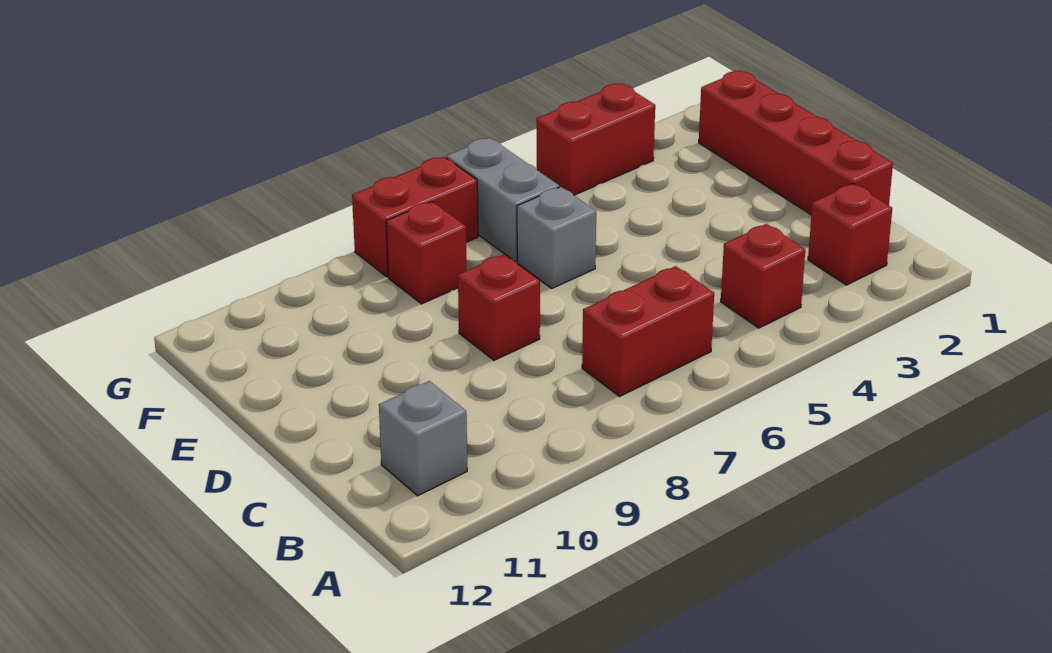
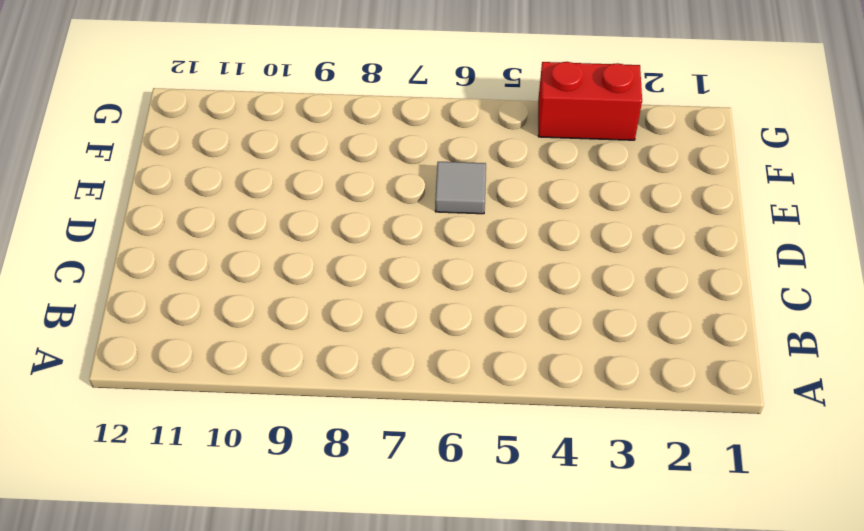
grey 1x1 tile [435,162,486,214] -> grey 1x1 brick [517,187,596,288]
none -> red 1x1 brick [808,184,892,285]
none -> red 1x1 brick [721,224,805,328]

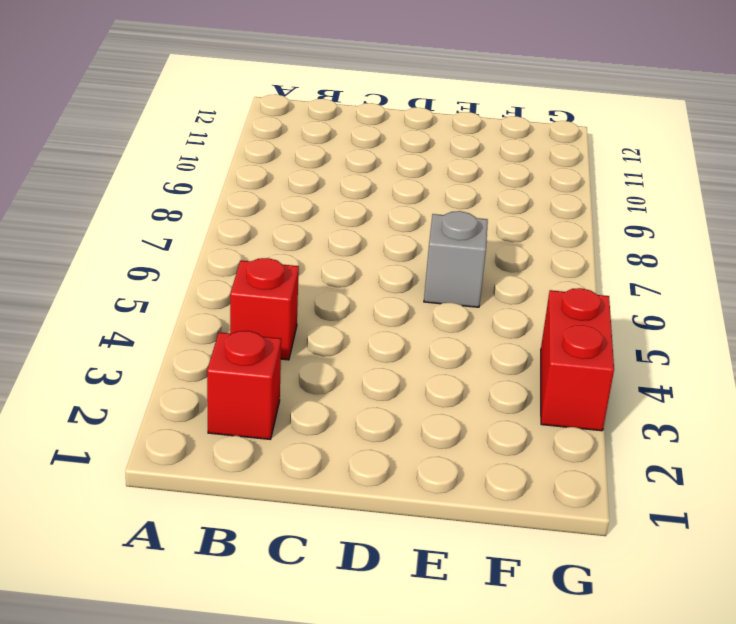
none -> red 1x2 brick [582,266,714,396]
none -> grey 1x1 brick [379,381,467,496]

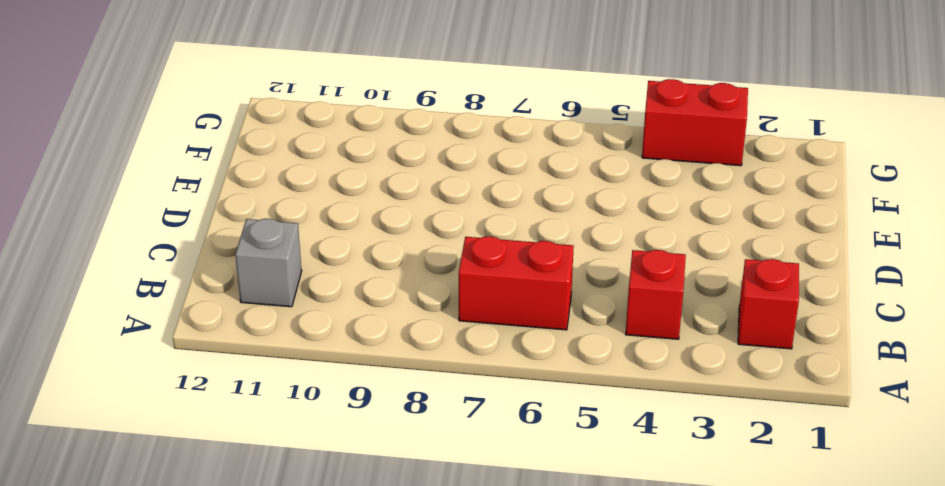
none -> red 1x4 brick [699,71,893,214]
none -> red 1x1 brick [458,254,540,360]

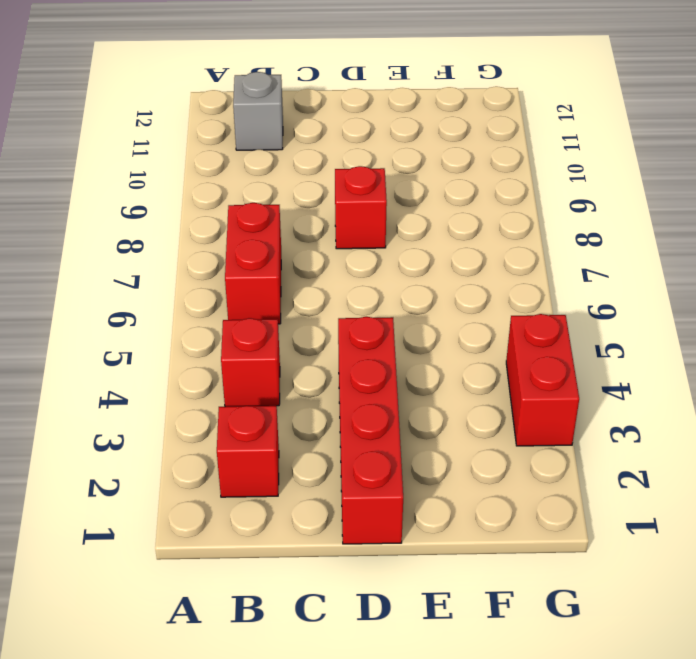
red 1x4 brick [338,317,403,544] -> red 1x4 brick turned to [699,71,893,214]
none -> grey 1x1 brick [517,187,596,288]
none -> grey 1x2 brick [446,138,559,262]

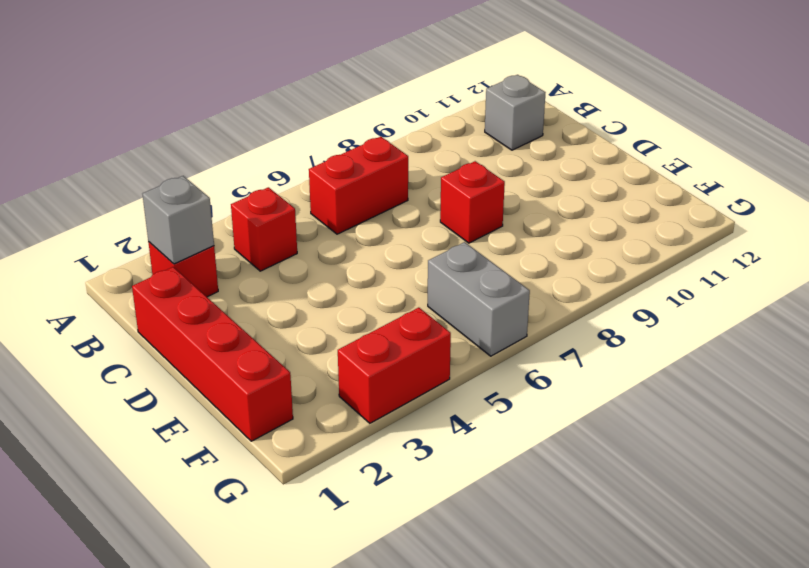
grey 1x1 brick [143,176,214,264] -> grey 1x1 brick moved to [517,187,596,288]
none -> red 1x1 brick [386,201,467,304]
none -> red 1x2 brick [352,157,478,277]

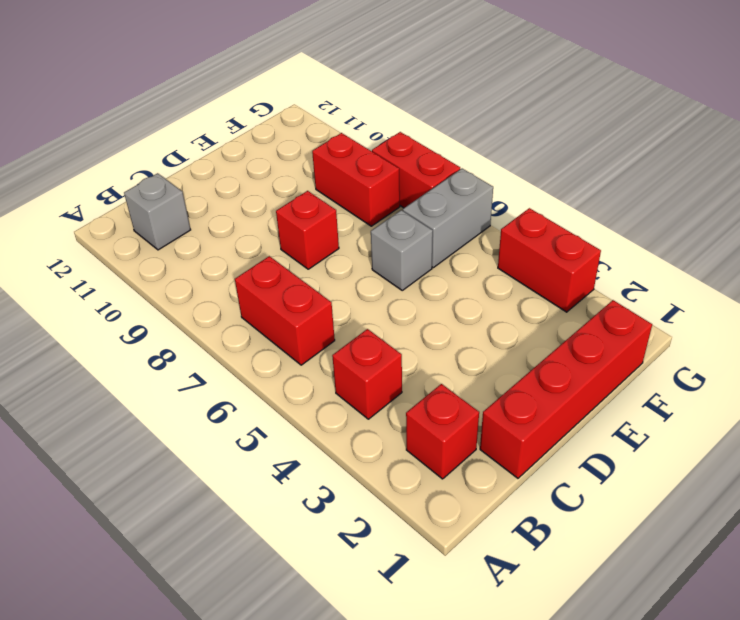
red 1x2 brick [312,133,400,226] -> red 1x1 brick [386,201,467,304]

